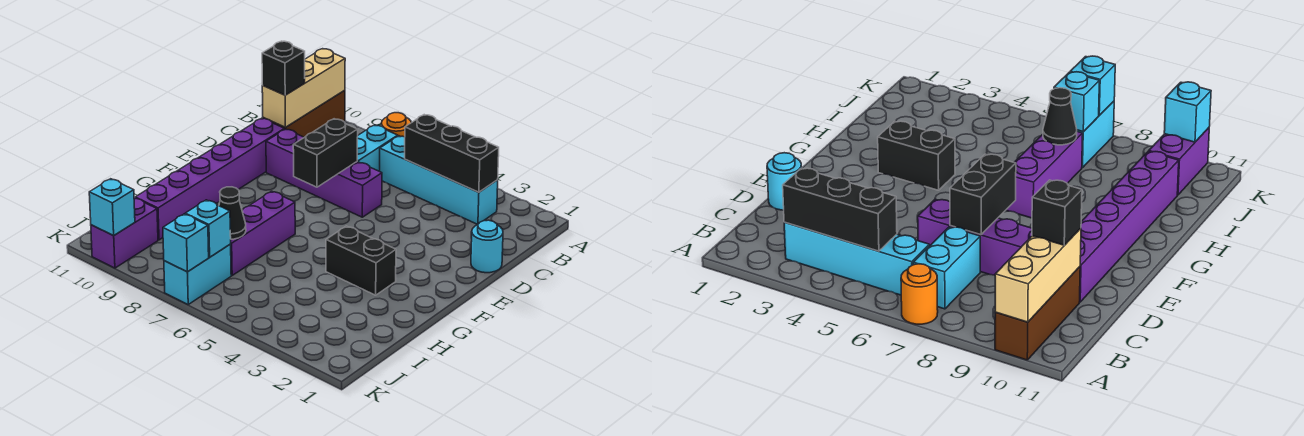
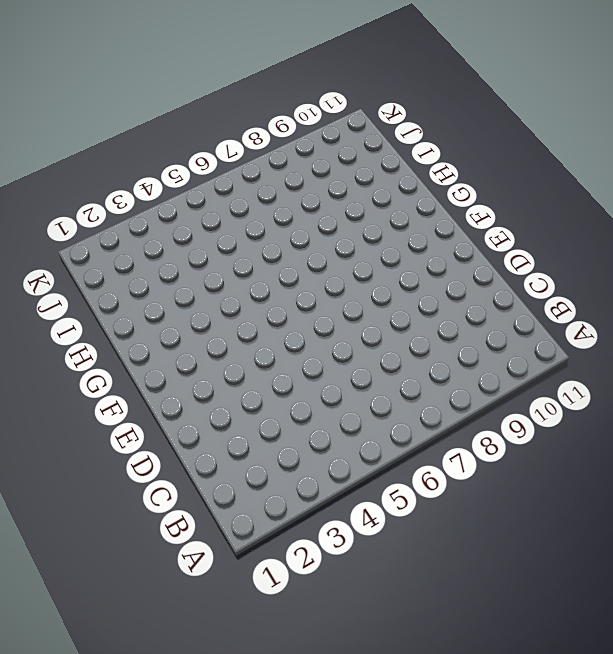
none -> orange 1x1 round brick [382,113,411,137]
none -> brown 1x3 brick [263,90,345,137]
none -> cyan 1x4 brick [380,136,498,225]

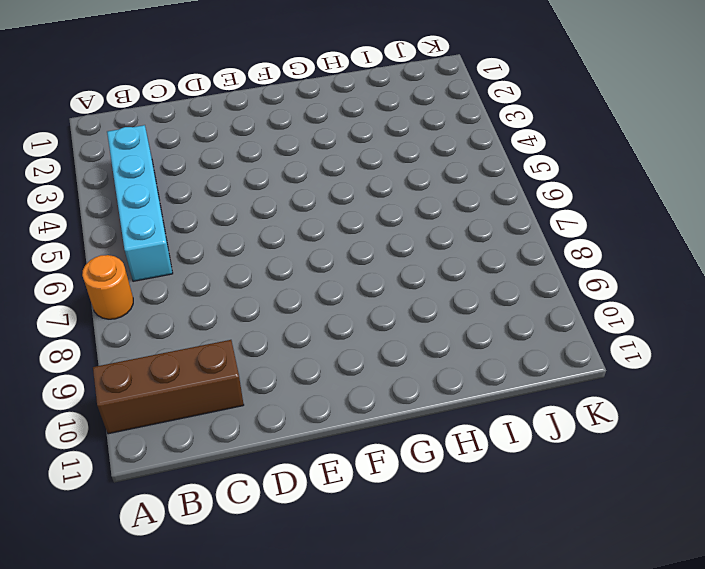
none -> cyan 1x2 brick [357,125,398,171]
none -> cyan 1x1 round brick [471,220,503,273]
none -> purple 1x4 brick [266,129,382,217]

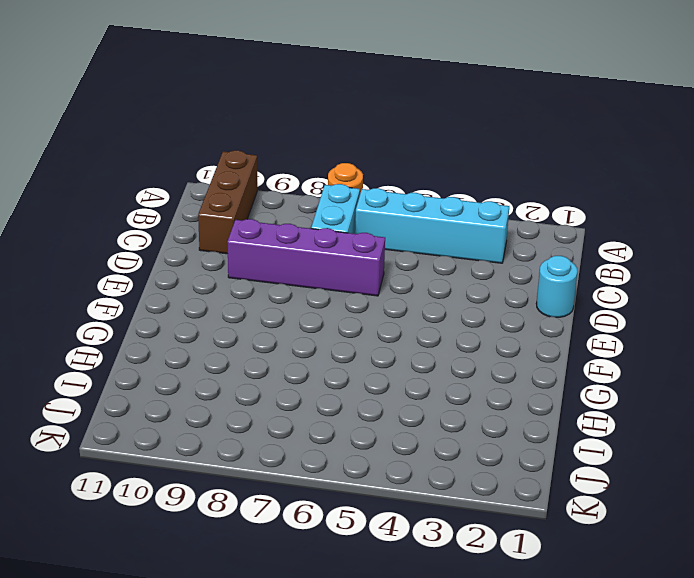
none -> purple 1x6 brick [135,118,285,240]
none -> black 1x2 brick [326,226,396,295]
none -> purple 1x3 brick [231,191,295,275]

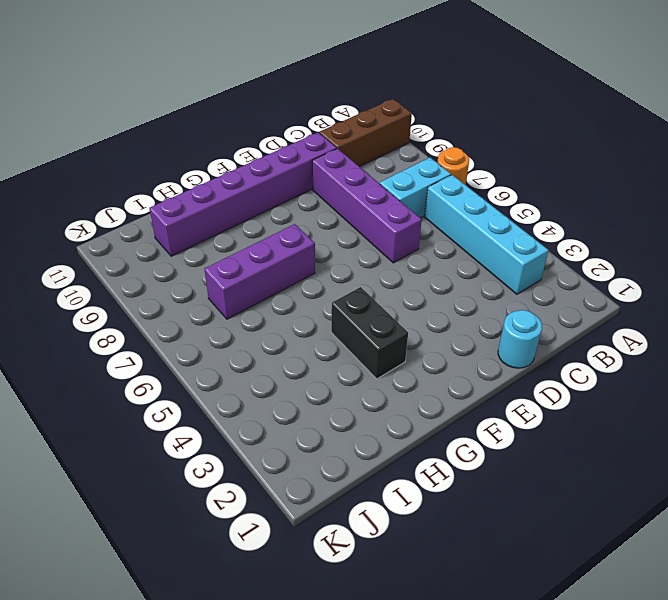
none -> cyan 1x2 brick [164,244,231,304]
none -> purple 1x2 brick [91,198,158,268]
none -> tan 1x3 brick [262,49,345,127]

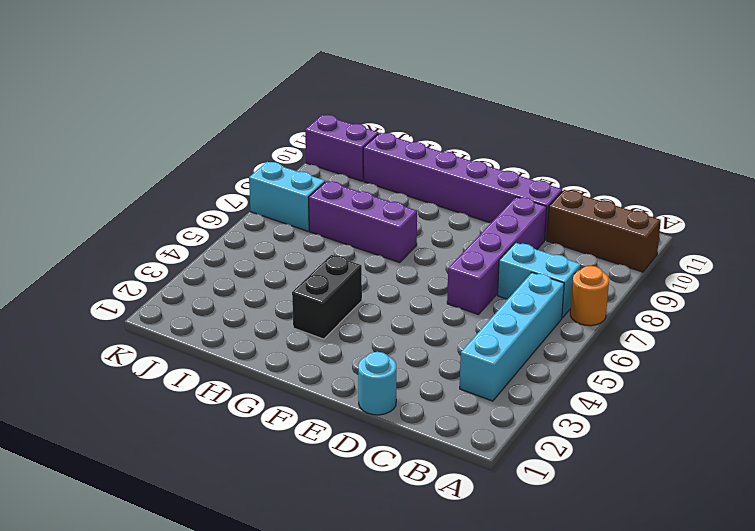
none -> tan 1x3 brick [262,49,345,127]
none -> black 1x3 brick [405,115,499,192]
none -> black 1x2 brick [293,119,358,187]

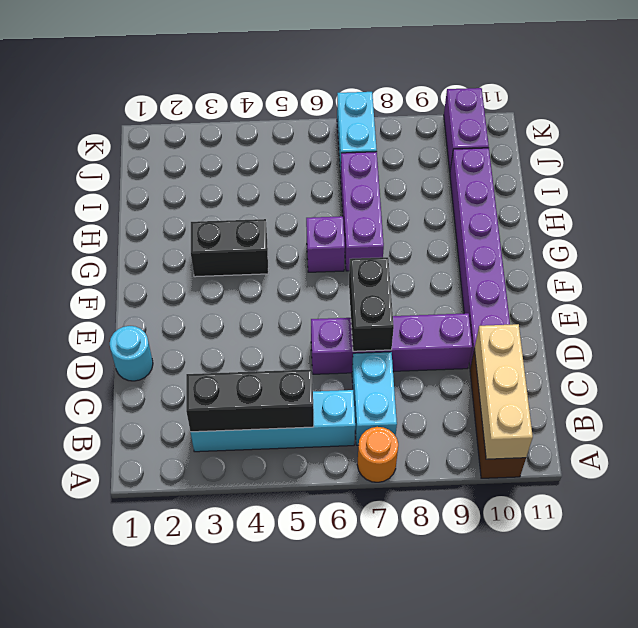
purple 1x1 brick [306,216,345,272] -> none
none -> black 1x1 cone [219,187,246,239]
none -> cyan 1x1 brick [185,200,231,257]
none -> cyan 1x1 brick [163,214,209,272]

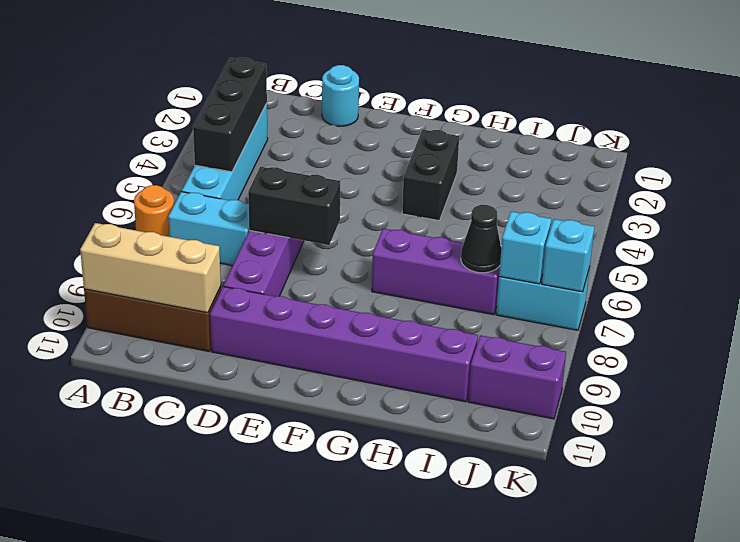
none -> cyan 1x1 brick [89,179,135,236]
none -> black 1x1 brick [262,41,305,95]

